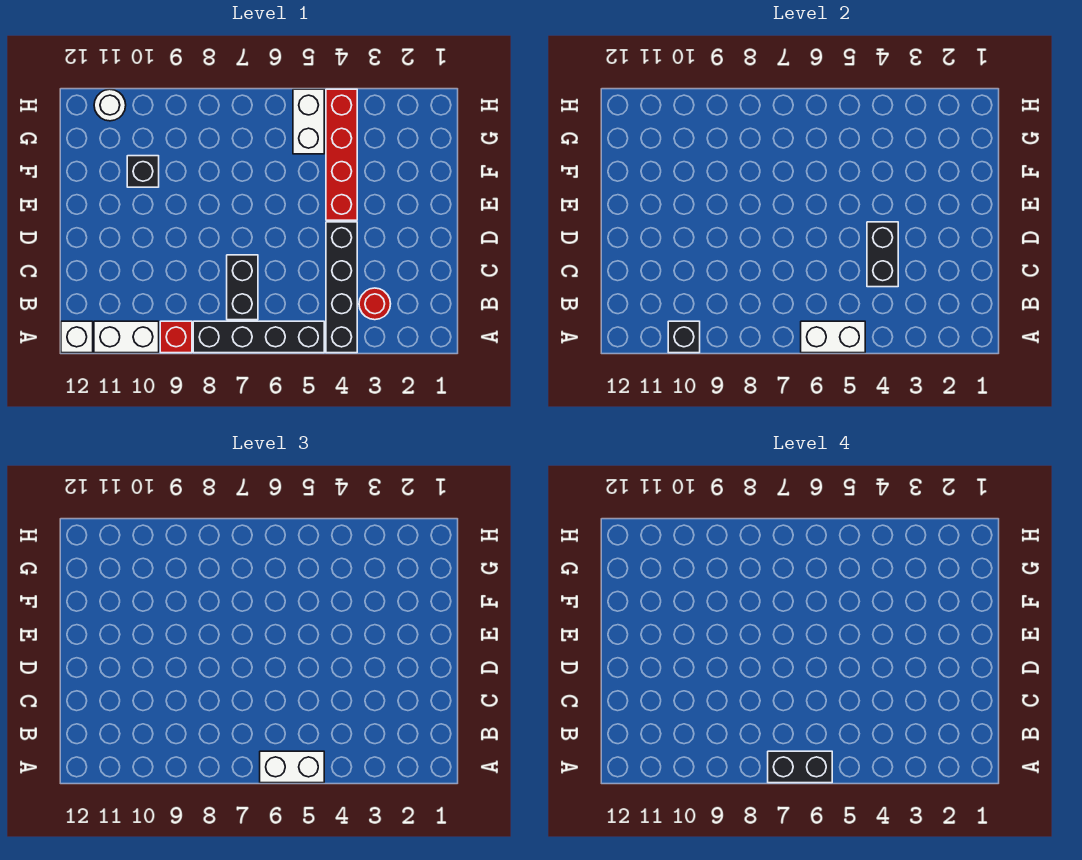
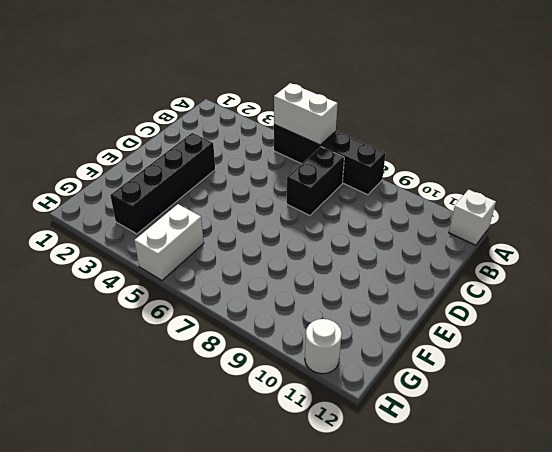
black 1x4 brick [110,133,215,234] -> black 1x4 brick moved to [326,222,357,353]
none -> red 1x1 brick [160,321,192,353]
none -> white 1x2 brick [94,321,159,353]
none -> red 1x1 round brick [359,288,391,320]

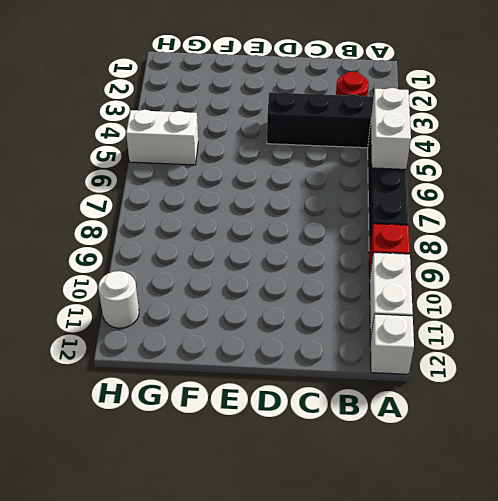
none -> black 1x2 brick [227,255,258,320]
none -> red 1x4 brick [326,89,357,220]
none -> black 1x1 brick [127,156,159,187]

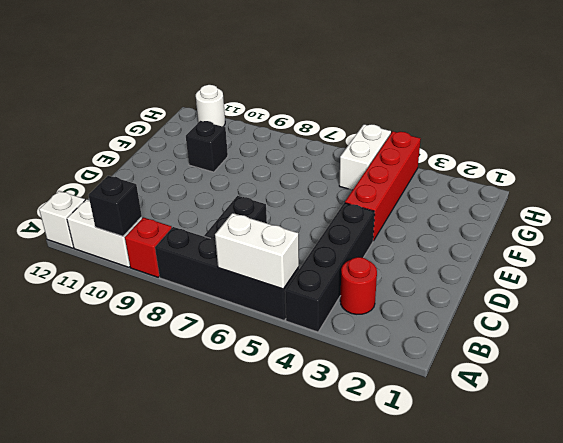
none -> black 1x2 brick [867,222,898,287]
none -> white 1x2 brick [260,751,324,783]
none -> black 1x2 brick [768,751,832,783]

